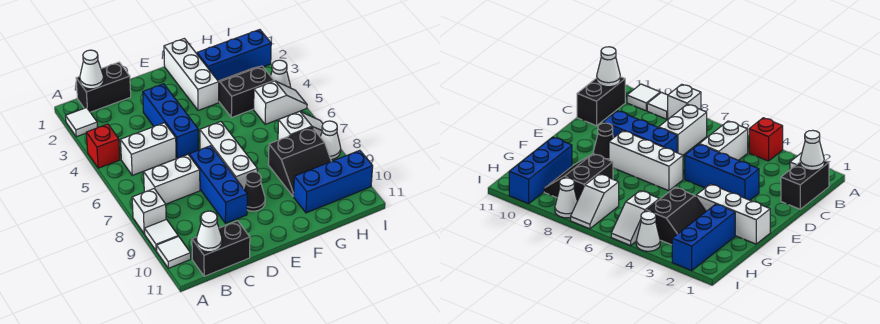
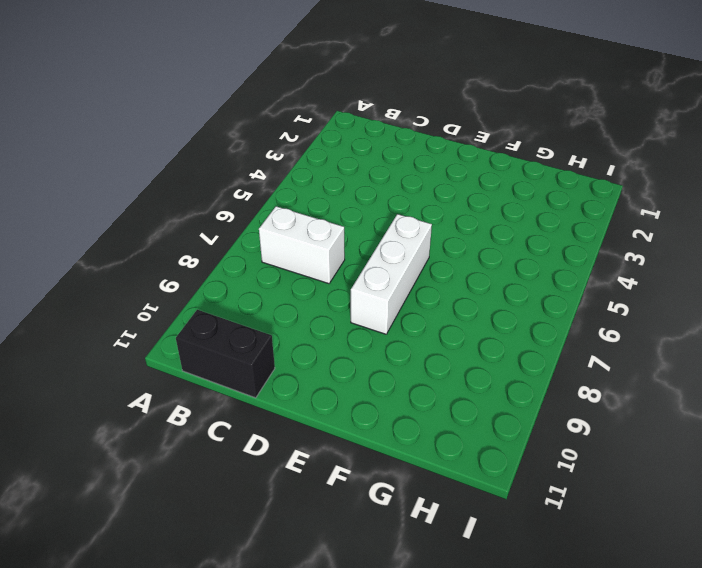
none -> white 1x1 tile [66,108,97,137]
none -> red 1x1 brick [86,124,120,168]
none -> white 1x1 brick [132,189,166,234]

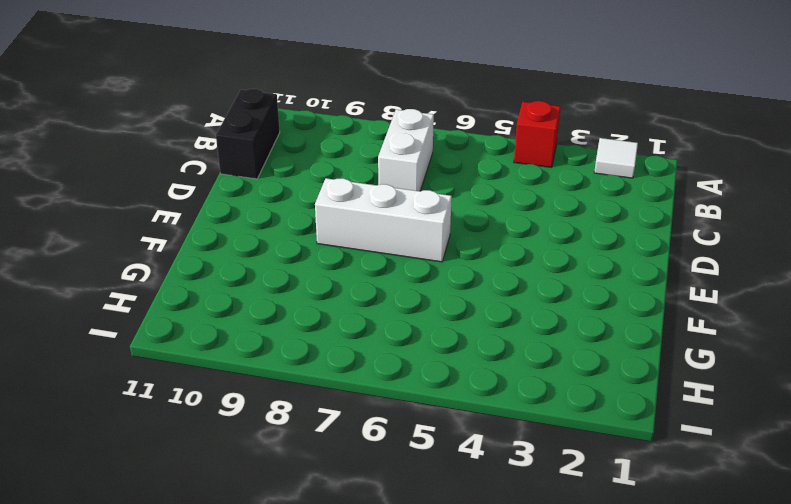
none -> white 1x1 brick [132,189,166,234]
none -> white 1x1 tile [145,220,178,251]
none -> white 1x1 tile [157,236,191,268]

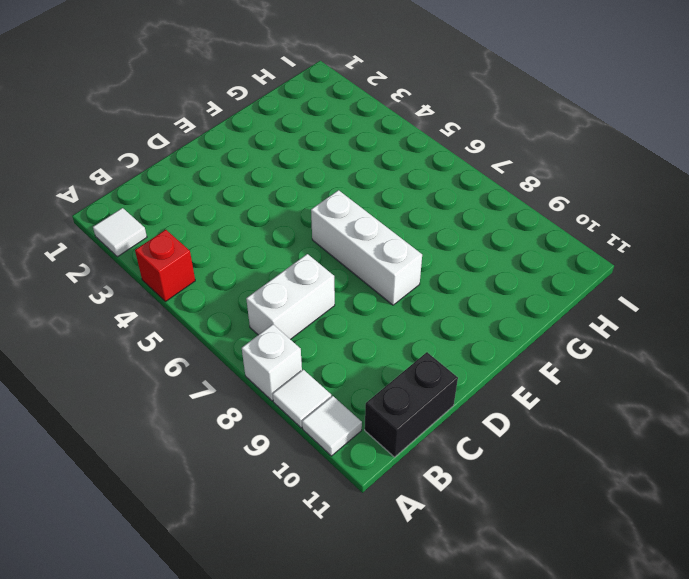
none -> black 1x2 brick [76,62,131,112]
none -> white 1x2 brick [120,123,176,175]
none -> blue 1x3 brick [143,84,198,158]

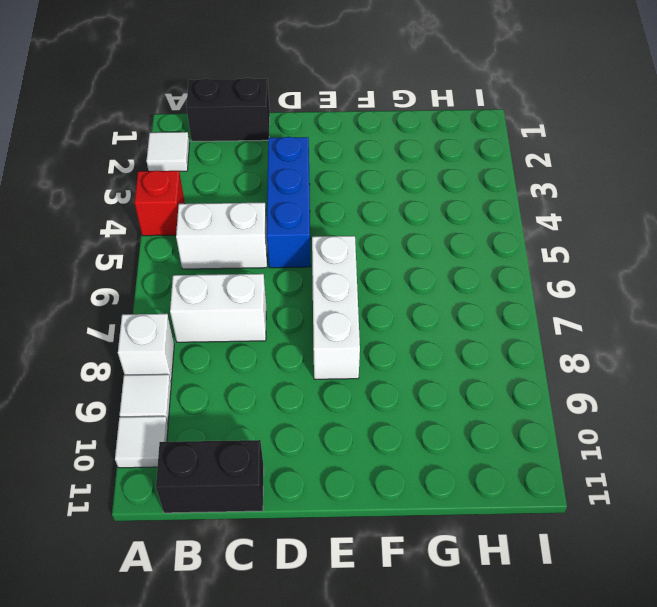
none -> blue 1x3 brick [189,146,247,223]
none -> black 1x1 cone [244,172,265,211]
none -> white 1x3 brick [164,38,219,110]

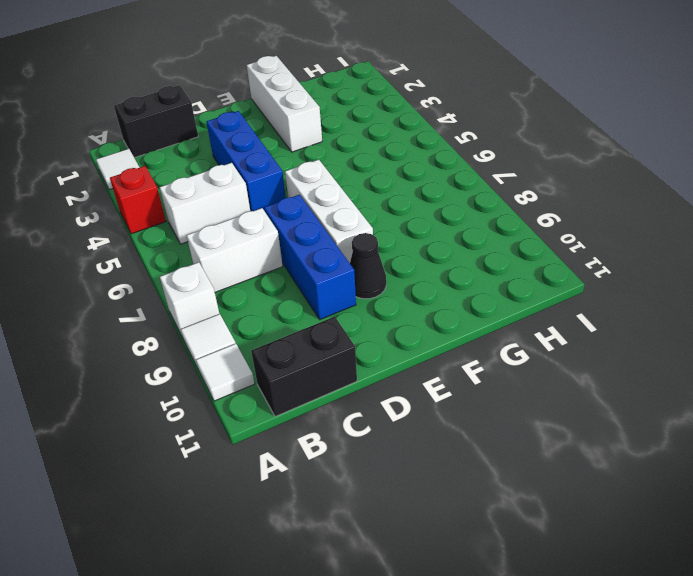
none -> blue 1x3 brick [197,30,271,81]
none -> black 2x2 slope [218,66,274,117]
none -> black 2x2 slope [268,127,331,196]

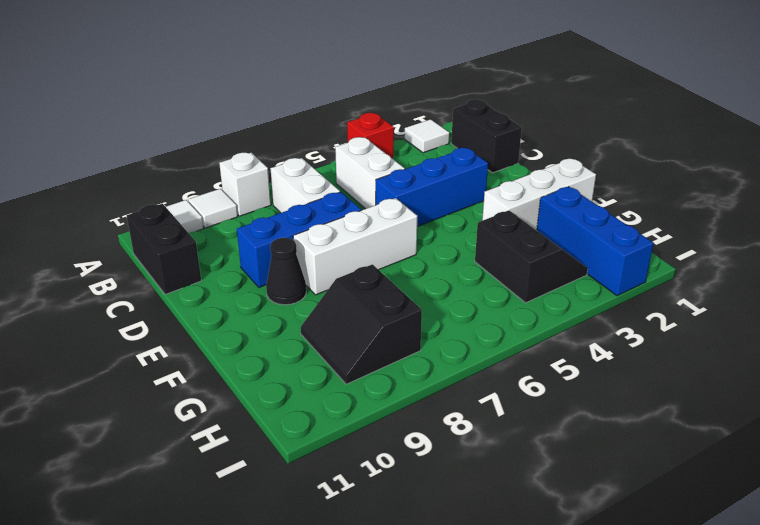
none -> blue 1x3 brick [294,150,373,213]
none -> white 1x2 slope [254,81,307,124]
none -> white 1x2 slope [278,111,323,140]

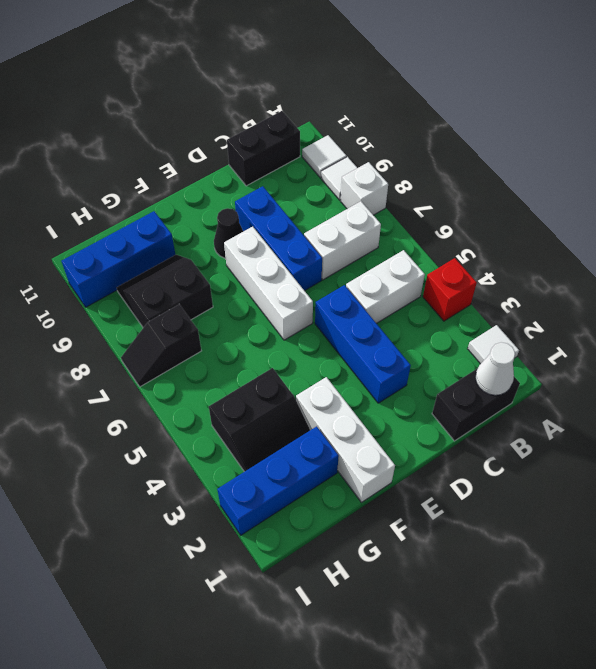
black 1x2 slope [121,304,201,387] -> white 1x2 slope [278,111,323,140]
none -> white 1x2 slope [254,81,307,124]
none -> white 1x1 cone [271,60,291,88]
none -> white 1x1 cone [320,121,341,160]

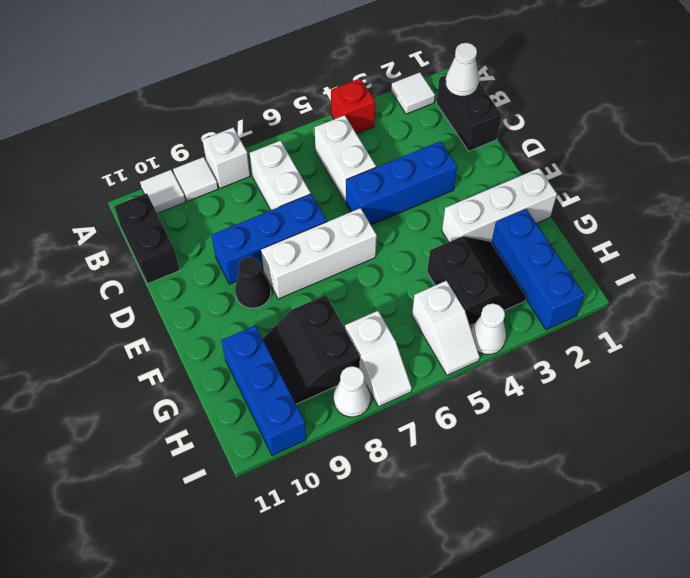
none -> white 1x1 cone [197,211,222,252]

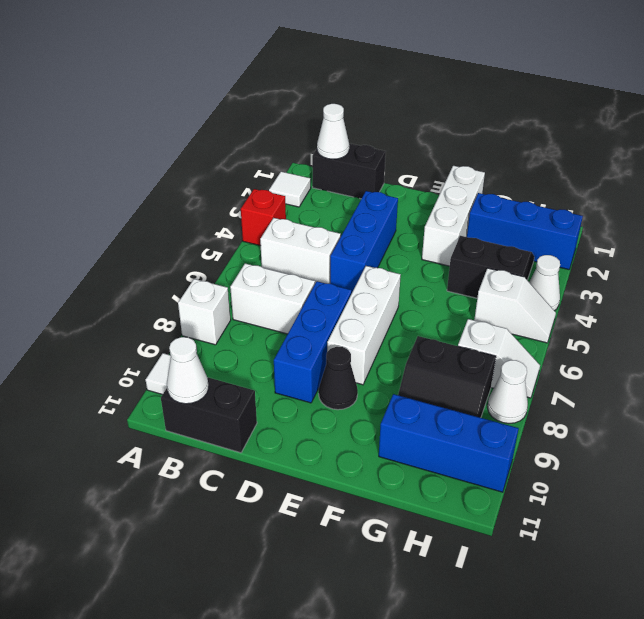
none -> white 1x1 tile [145,220,178,251]

